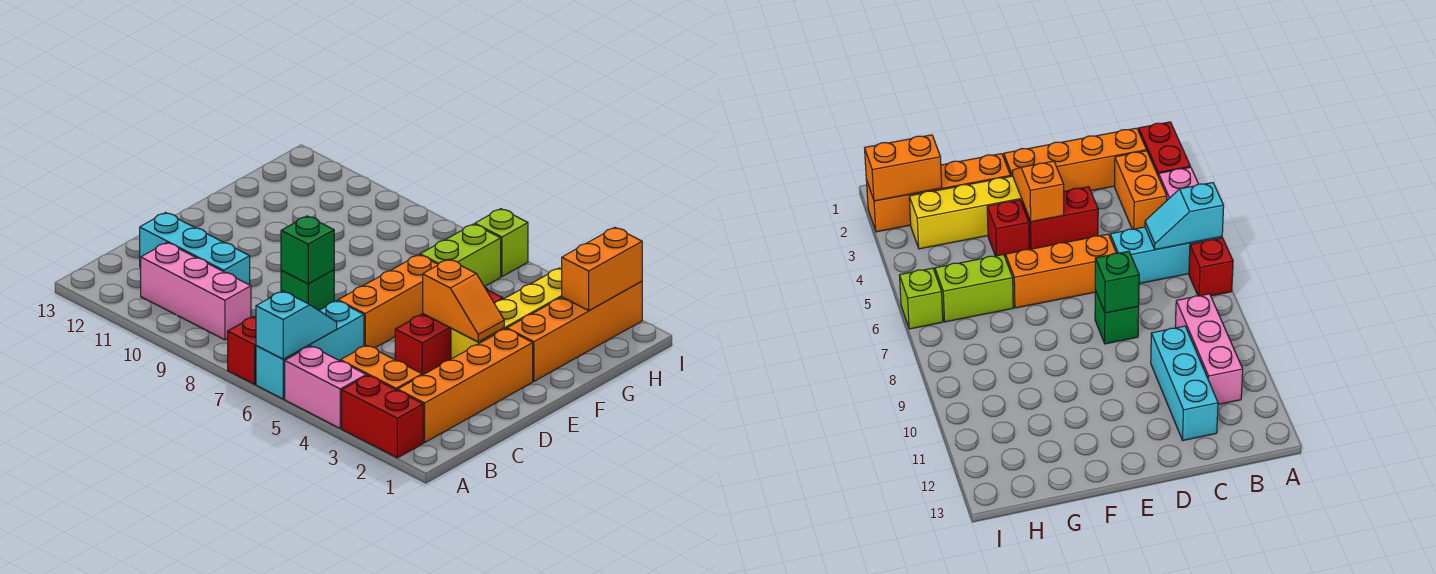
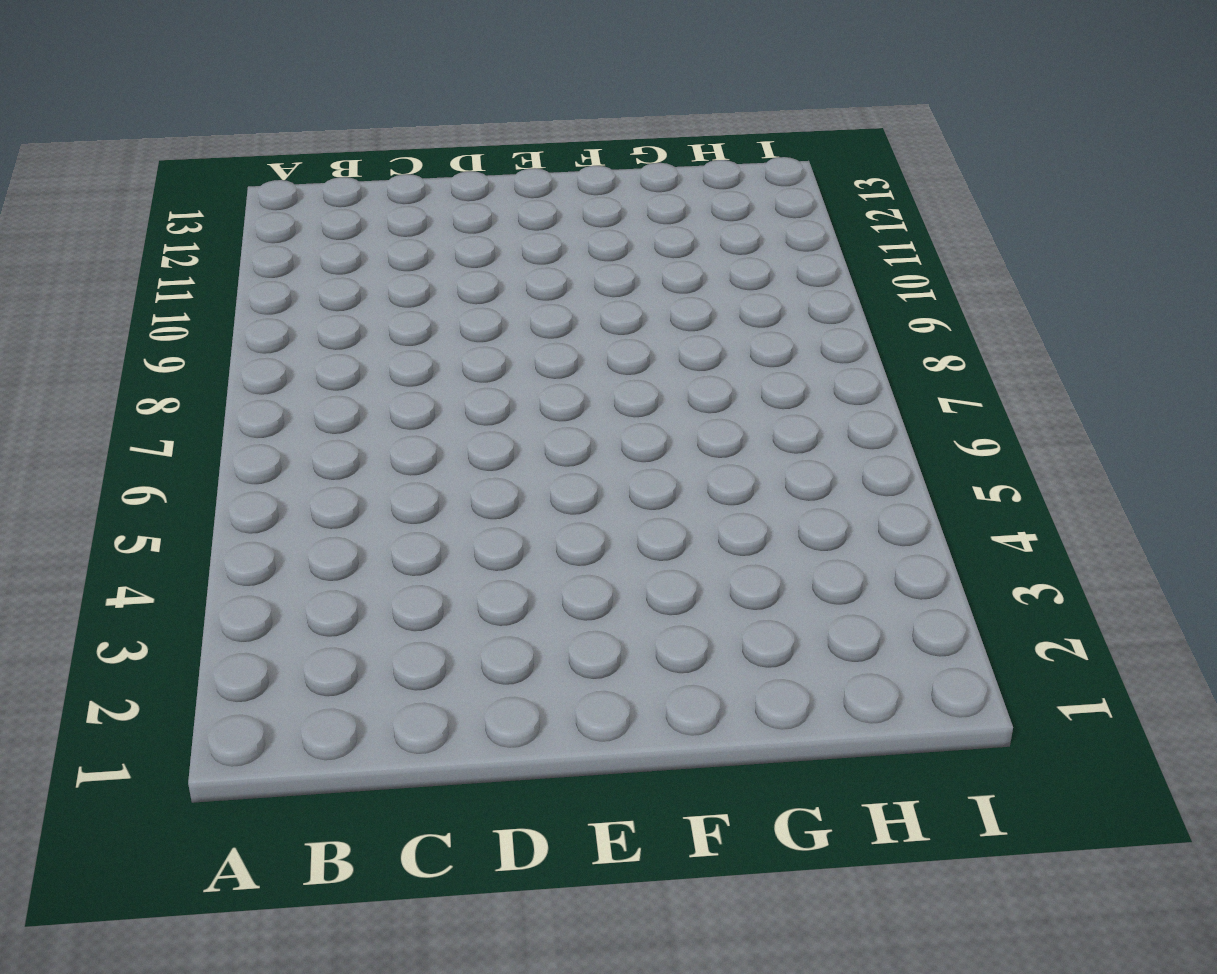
none -> red 1x2 brick [342,375,423,458]
none -> pink 1x2 brick [285,346,366,428]
none -> cyan 1x3 brick [256,301,364,399]

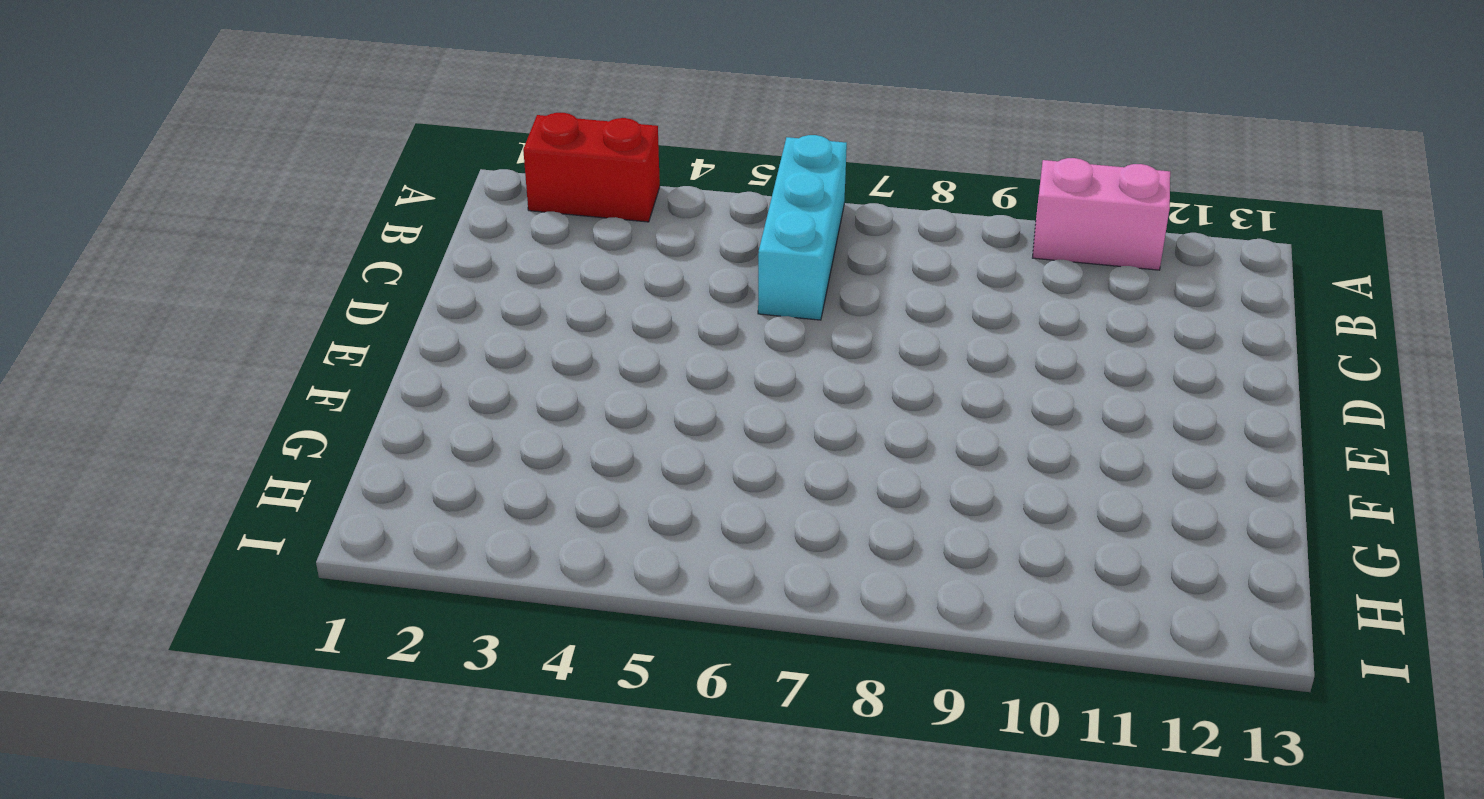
pink 1x2 brick [1033,158,1170,270] -> pink 1x2 brick moved to [285,346,366,428]
none -> red 1x1 brick [228,317,256,384]
none -> orange 1x4 brick [398,329,533,442]
none -> orange 1x2 brick [340,345,422,390]

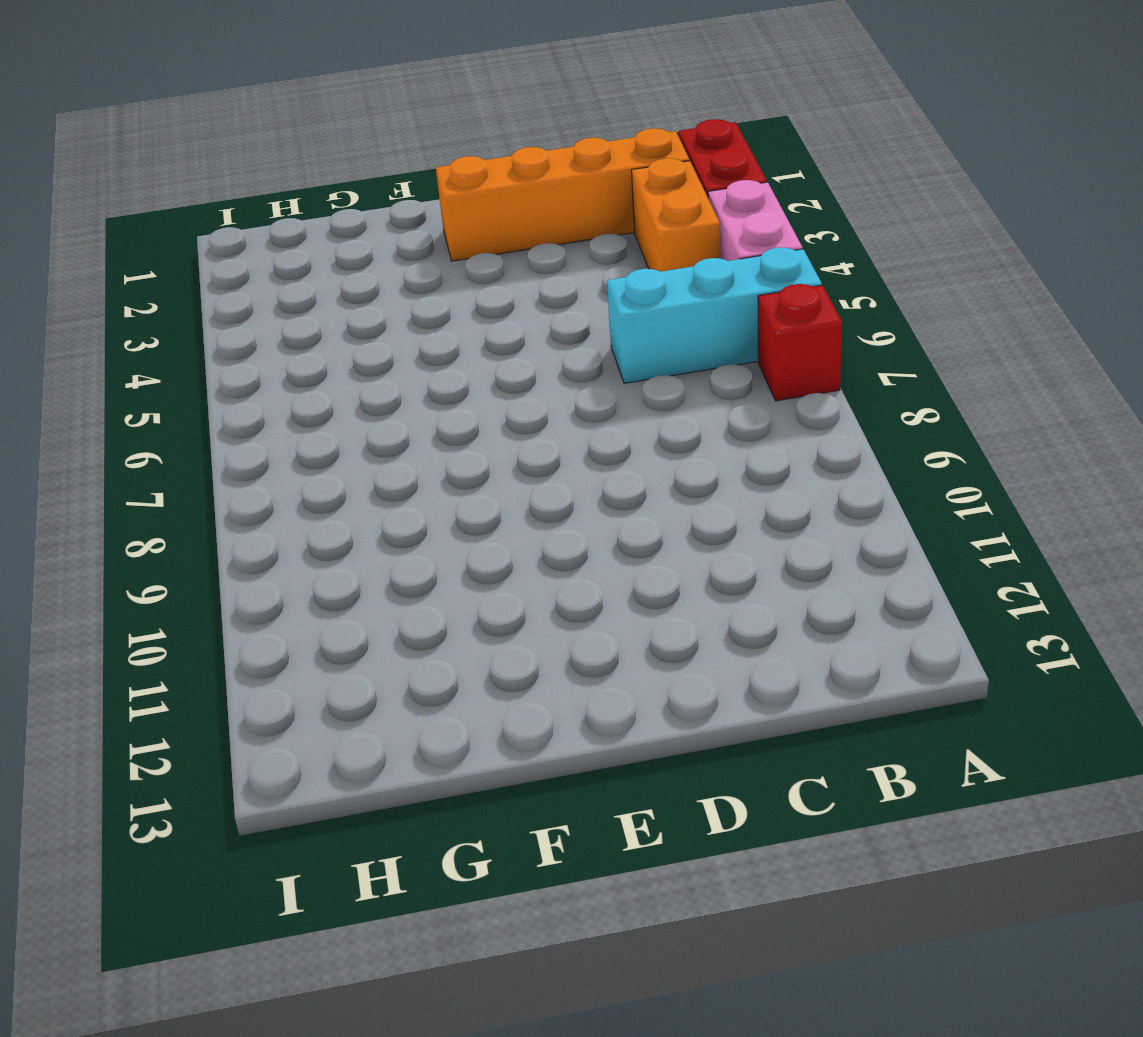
none -> pink 1x3 brick [141,243,251,340]
none -> cyan 1x3 brick [140,213,250,285]
none -> red 1x2 brick [395,314,451,375]

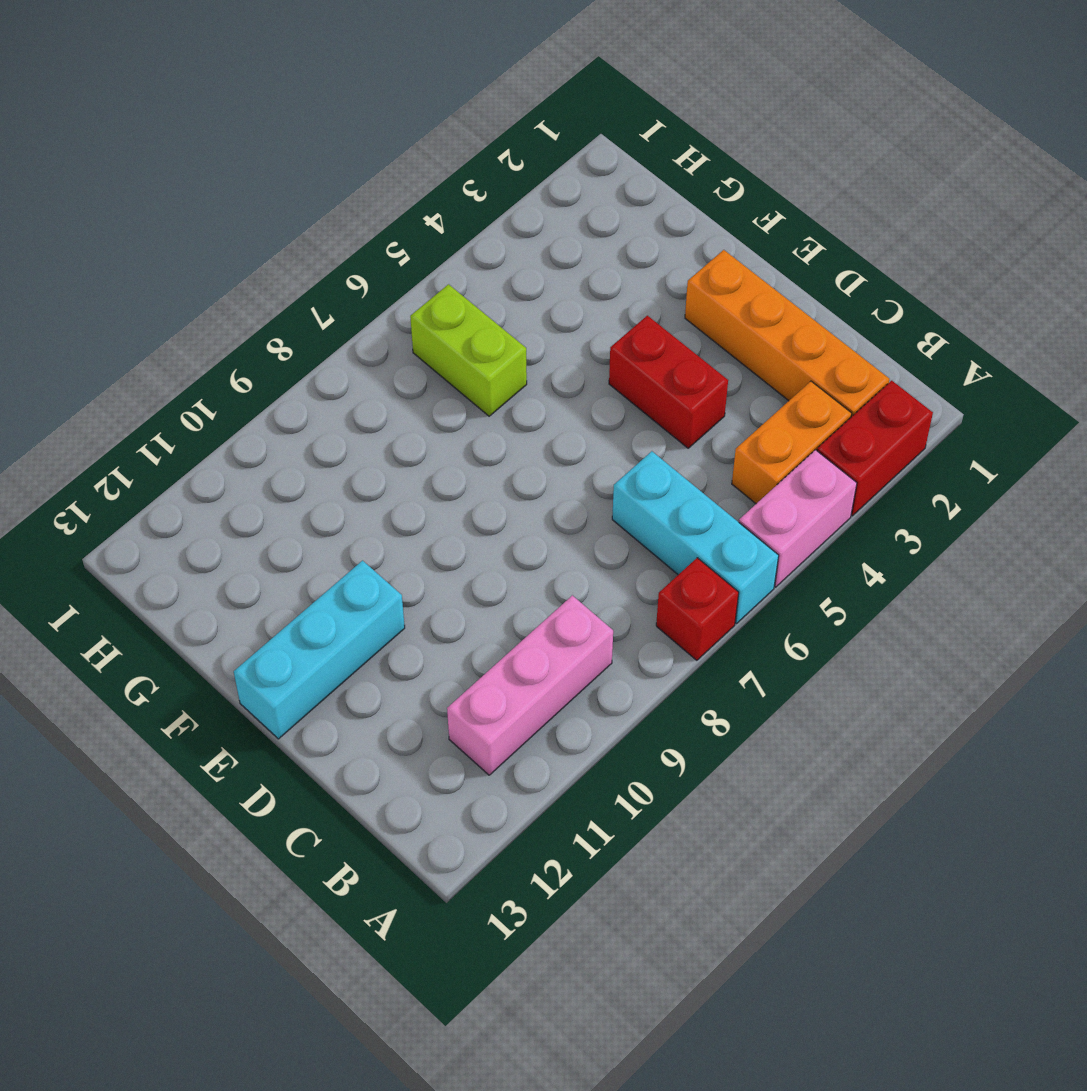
cyan 1x3 brick [234,561,405,739] -> cyan 1x3 brick moved to [140,213,250,285]
none -> orange 1x3 brick [338,255,438,348]
none -> green 1x1 brick [281,270,334,310]
none -> yellow 1x4 brick [451,268,562,359]

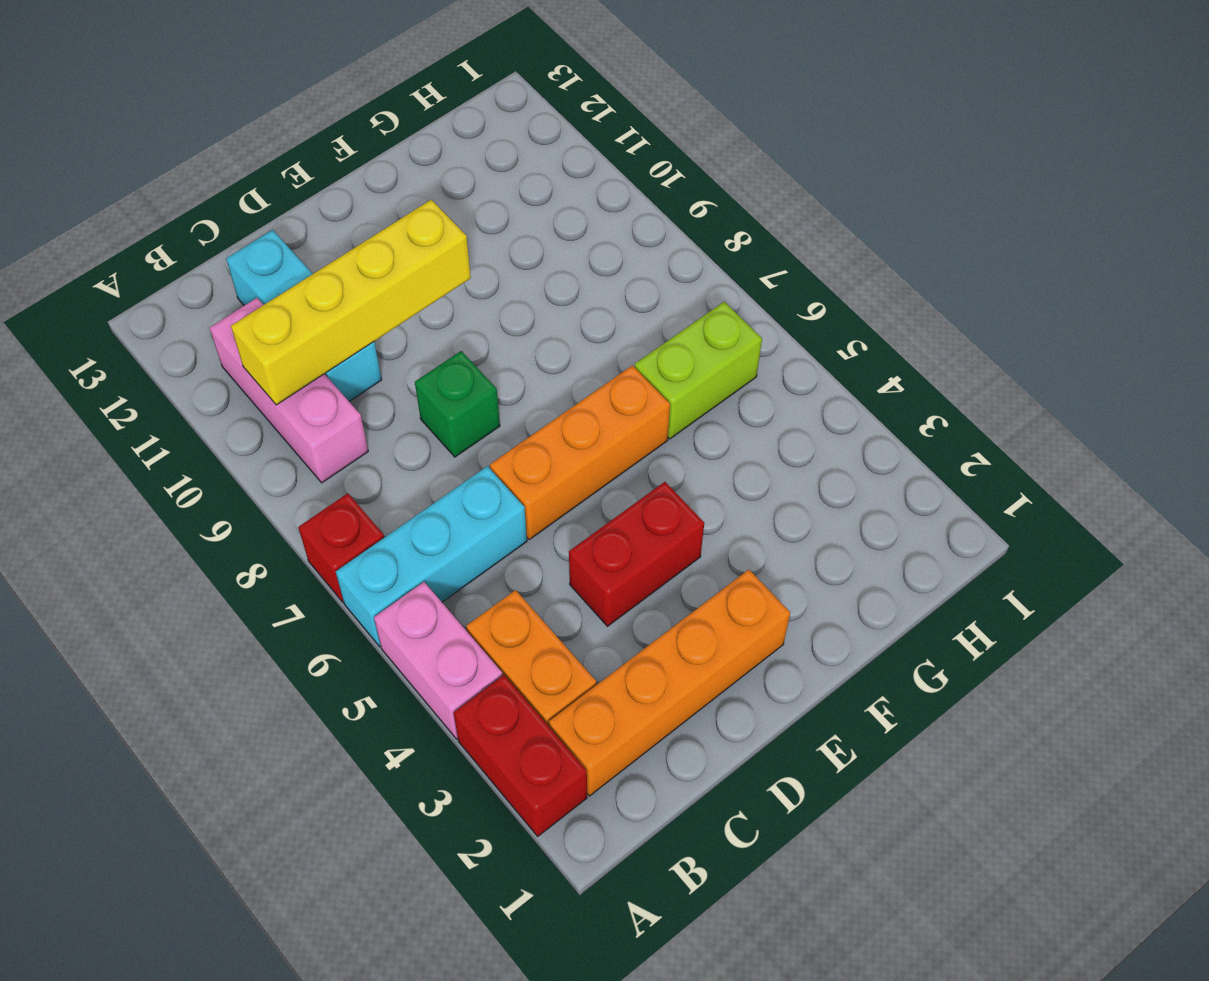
yellow 1x4 brick [231,200,471,405] -> yellow 1x4 brick moved to [451,268,562,359]
none -> orange 1x4 brick [507,281,642,381]
none -> red 1x1 brick [987,200,1029,258]
none -> lime 1x1 brick [475,209,528,277]

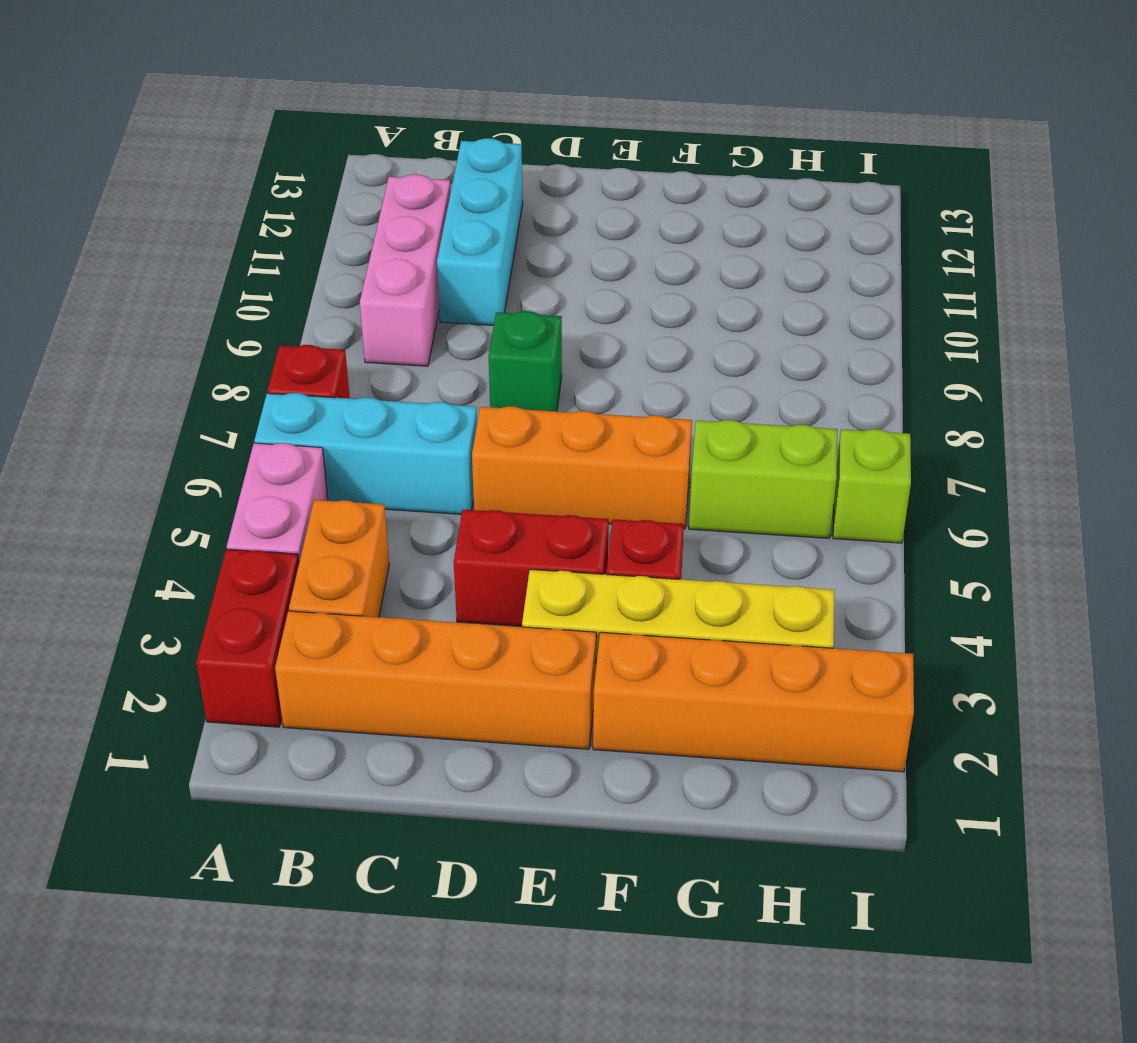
none -> cyan 1x2 slope [256,291,337,359]
none -> green 1x1 brick [281,216,334,284]
none -> orange 1x2 slope [423,259,504,342]

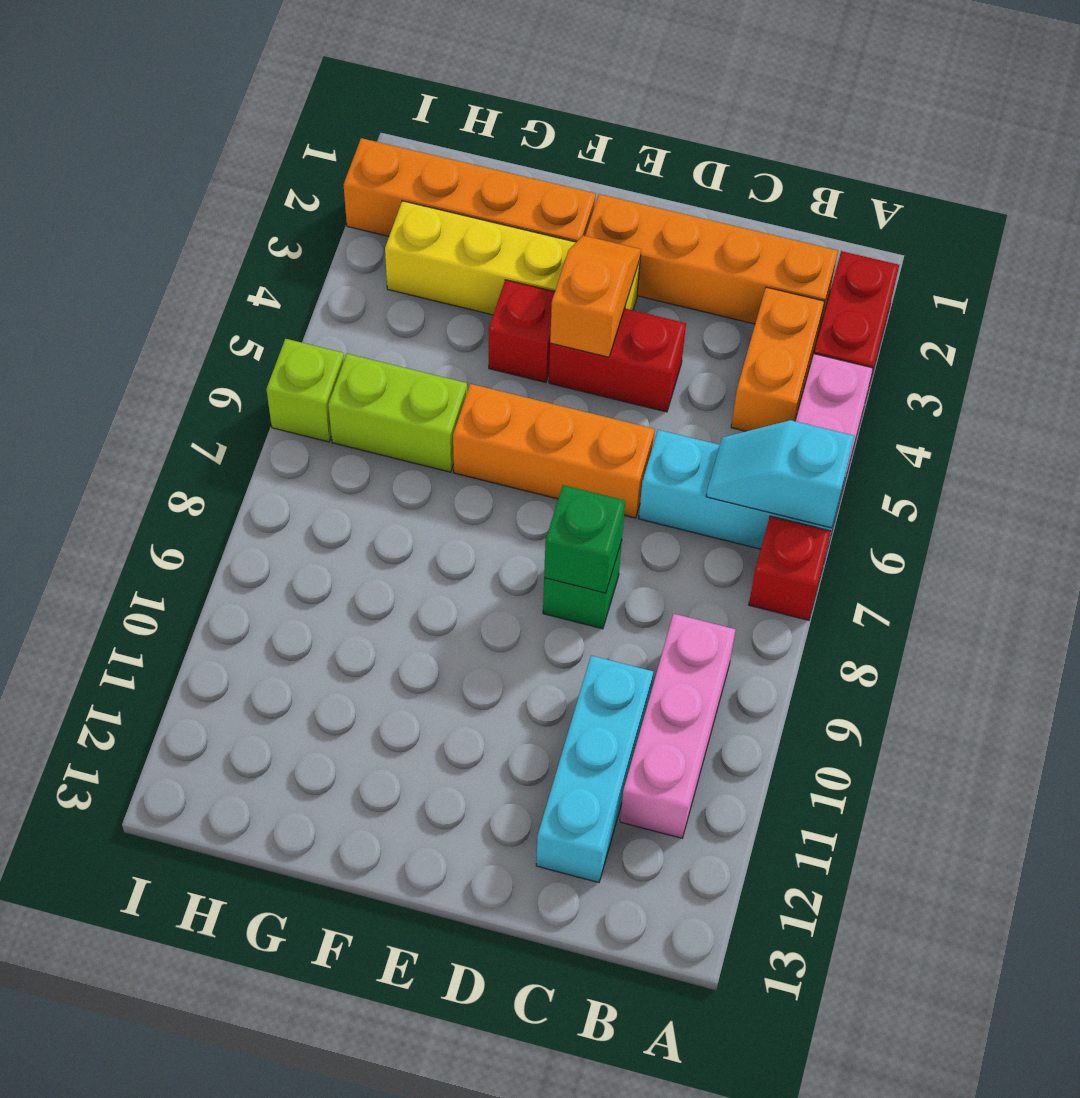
none -> orange 1x2 brick [562,228,642,311]

